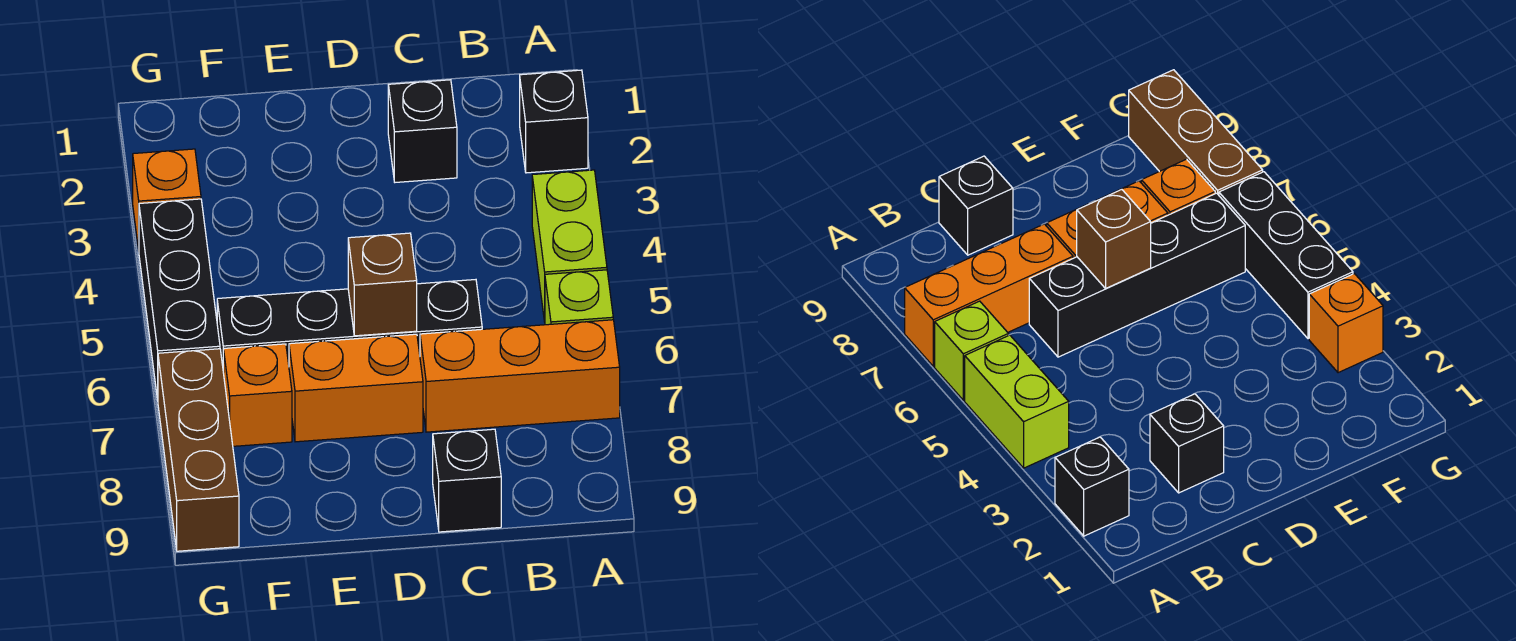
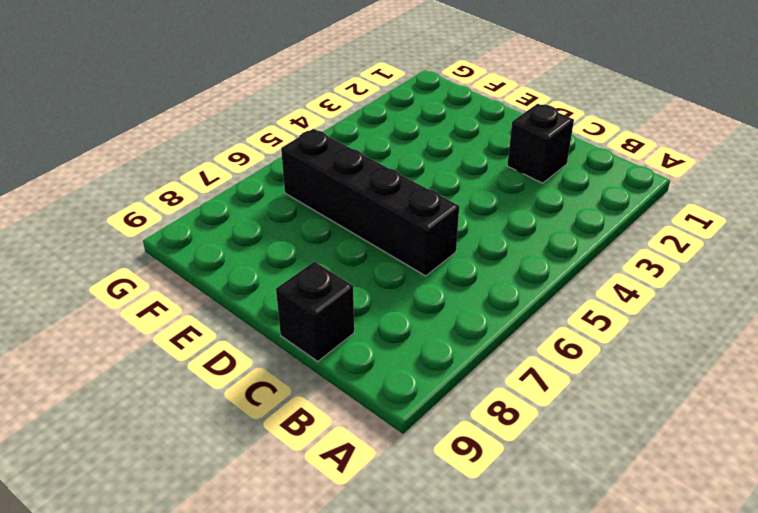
none -> black 1x1 brick [520,70,588,173]
none -> lime 1x2 brick [532,170,607,322]
none -> lime 1x1 brick [545,270,613,325]

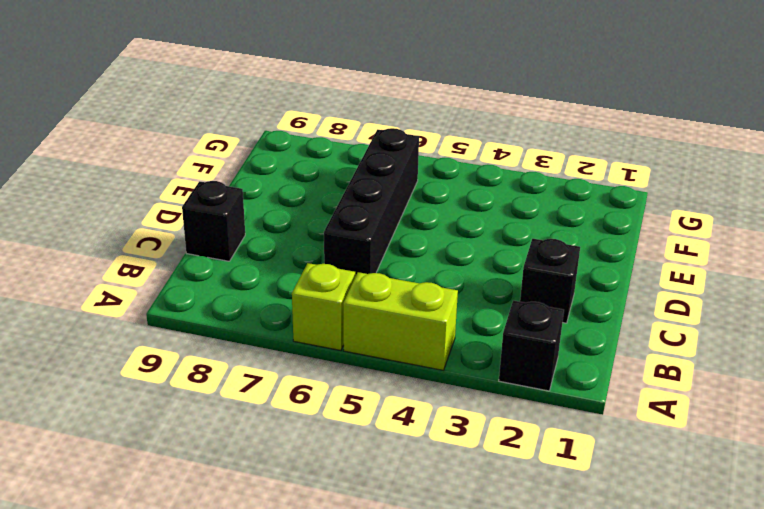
none -> orange 1x3 brick [420,320,620,432]
none -> orange 1x2 brick [289,334,423,442]
none -> orange 1x1 brick [224,344,292,446]

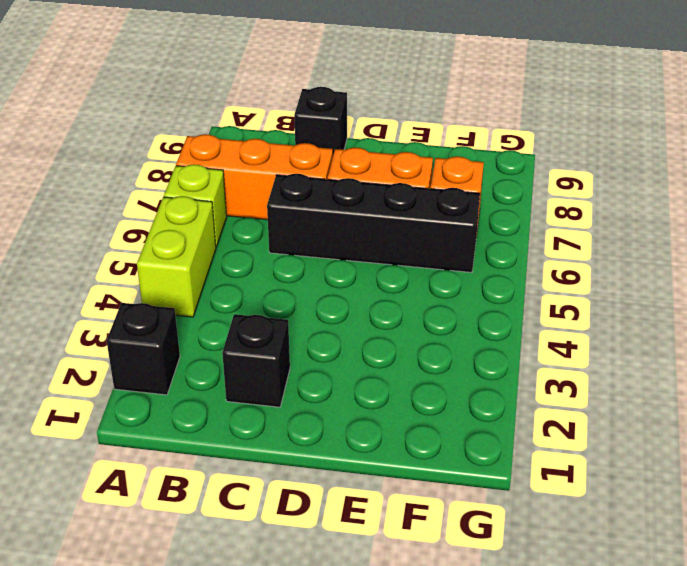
none -> orange 1x1 brick [133,149,201,250]
none -> black 1x3 brick [139,199,220,400]
none -> brown 1x3 brick [158,349,239,551]

